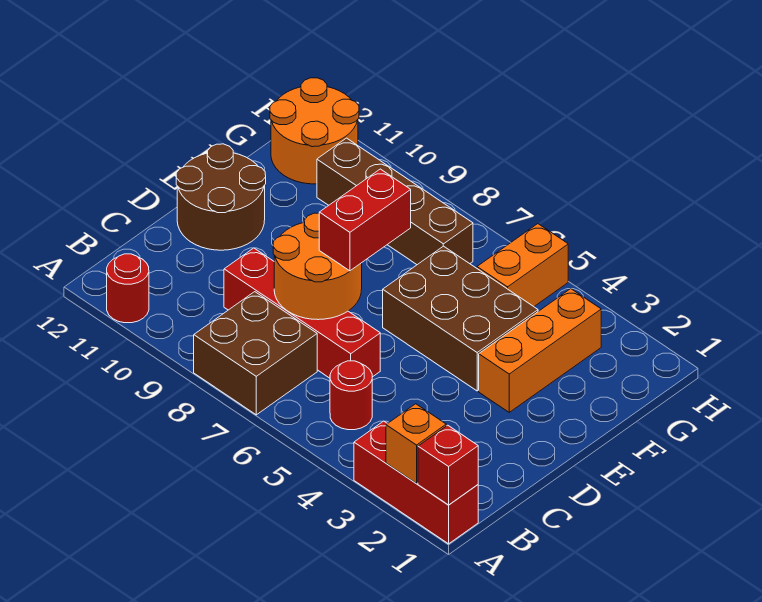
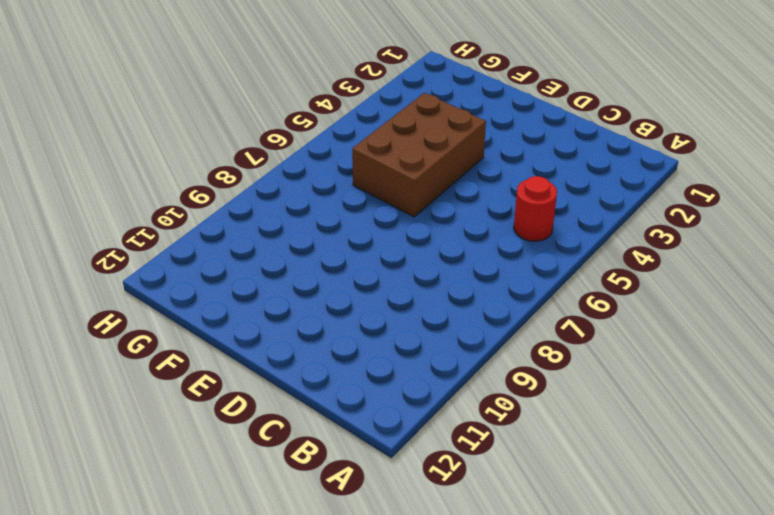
none -> red 1x3 brick [354,421,478,544]
none -> brown 2x2 brick [194,292,317,415]
none -> red 1x1 round brick [107,254,149,323]

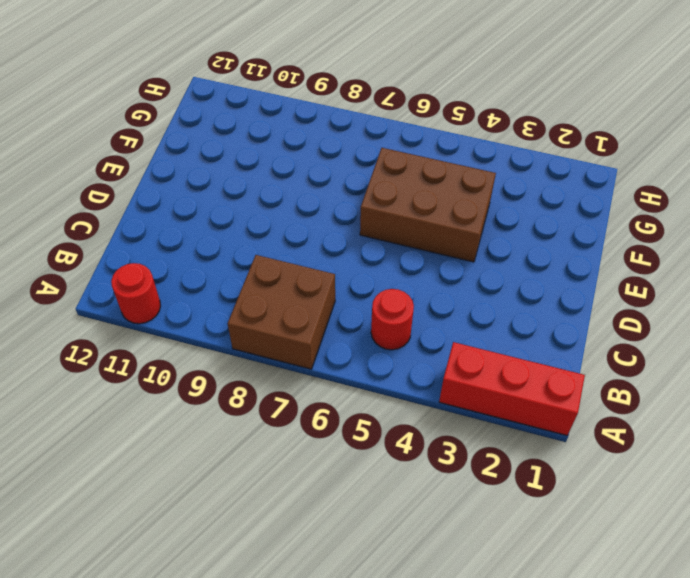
none -> red 1x4 brick [224,248,380,378]
none -> brown 2x2 round brick [176,144,266,250]
none -> orange 1x3 brick [479,289,601,412]

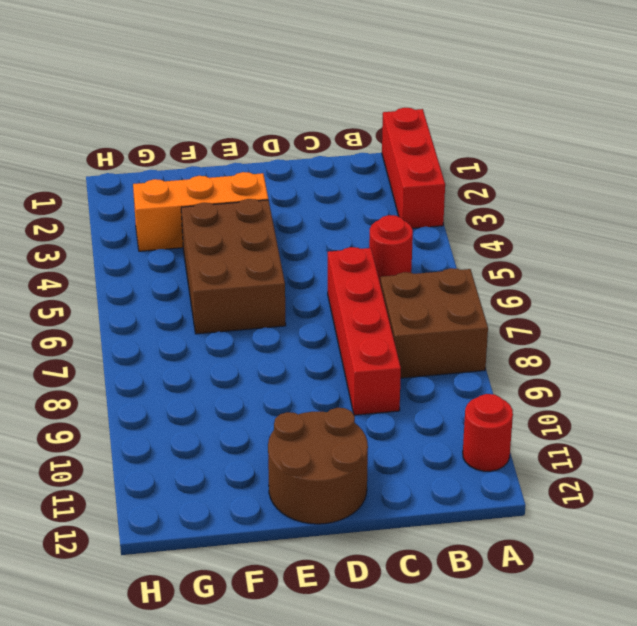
none -> orange 1x2 brick [477,224,568,306]
none -> brown 1x4 brick [317,138,473,265]
none -> orange 2x2 round brick [270,78,359,184]

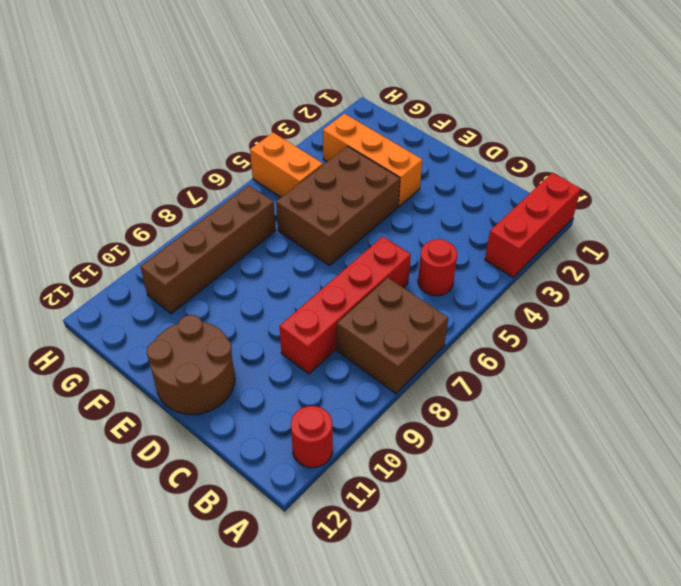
none -> orange 2x2 round brick [270,78,359,184]
none -> red 1x1 brick [418,425,478,505]
none -> orange 1x1 brick [386,404,446,483]

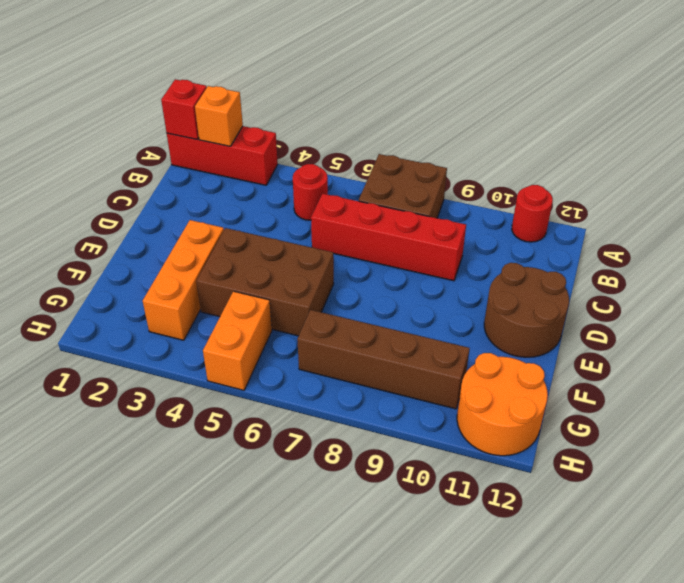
none -> orange 2x2 round brick [273,213,362,320]
none -> red 1x2 brick [319,169,411,271]

